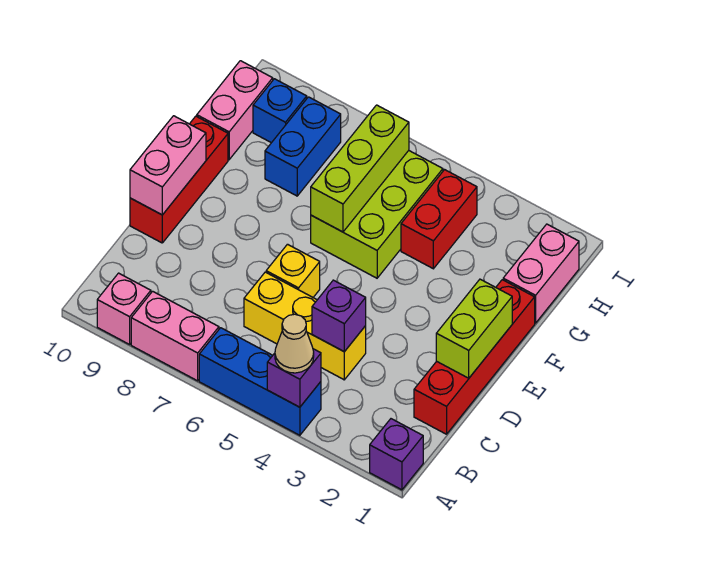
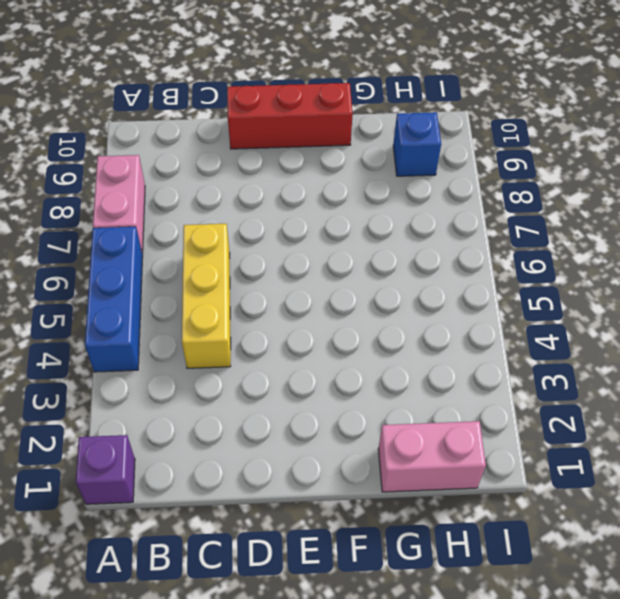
none -> pink 1x1 brick [97,273,151,344]
none -> red 1x4 brick [414,280,535,434]
none -> yellow 1x1 brick [266,244,320,297]

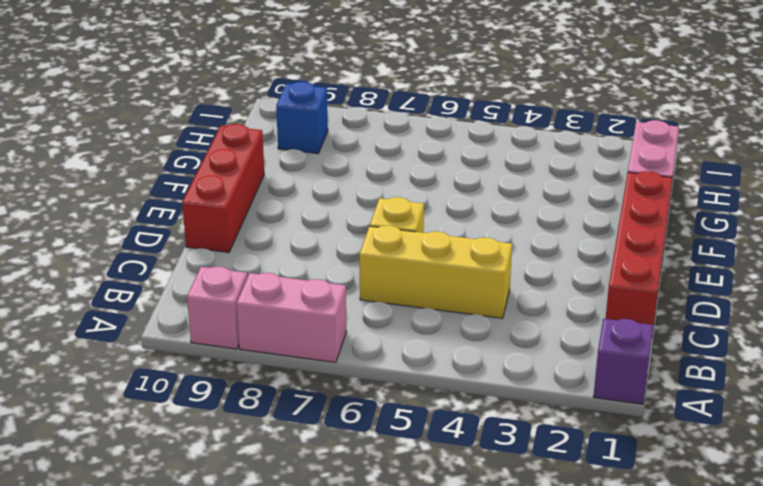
none -> blue 1x3 brick [199,328,321,435]
none -> lime 2x3 brick [311,151,443,278]
none -> red 1x2 brick [401,170,477,269]

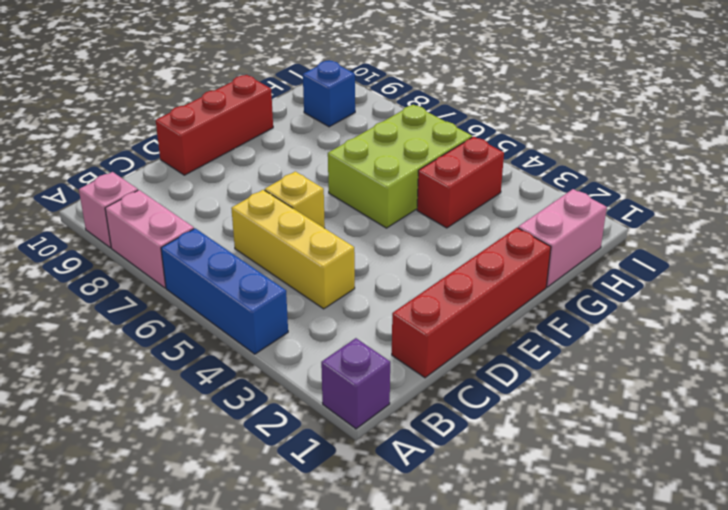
none -> blue 1x2 brick [265,97,341,196]
none -> pink 1x2 brick [197,61,273,160]
none -> purple 1x1 brick [267,349,321,407]

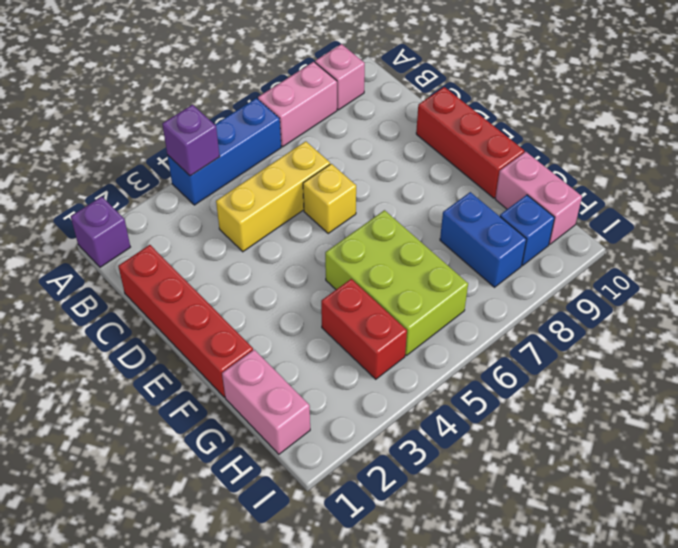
none -> purple 1x1 brick [312,280,366,352]
none -> lime 1x2 brick [436,279,512,378]
none -> pink 1x2 brick [130,116,206,215]

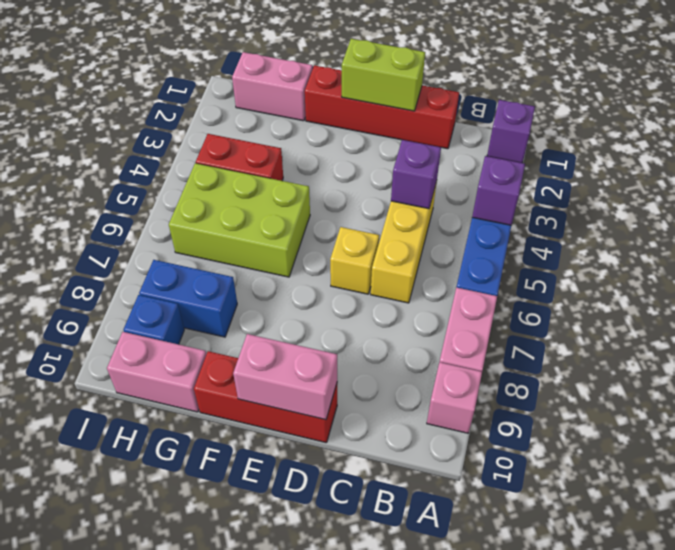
none -> lime 1x3 brick [311,105,409,232]
none -> tan 1x1 cone [275,314,314,373]

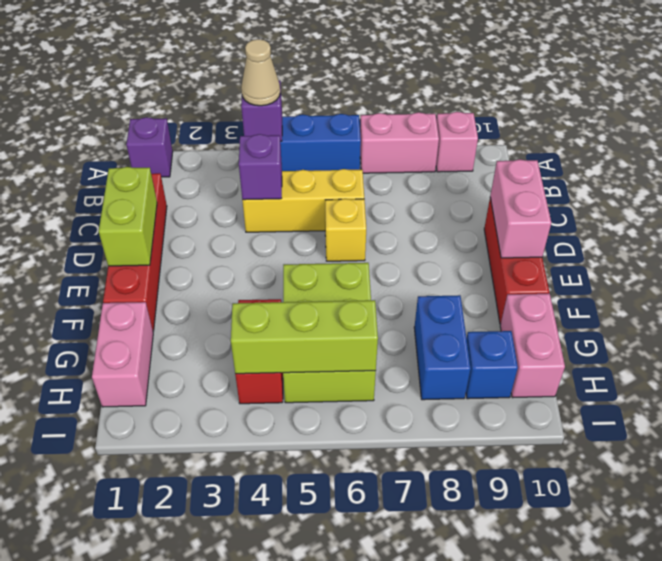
lime 1x3 brick [231,300,378,374] -> lime 1x3 brick turned to [311,105,409,232]

